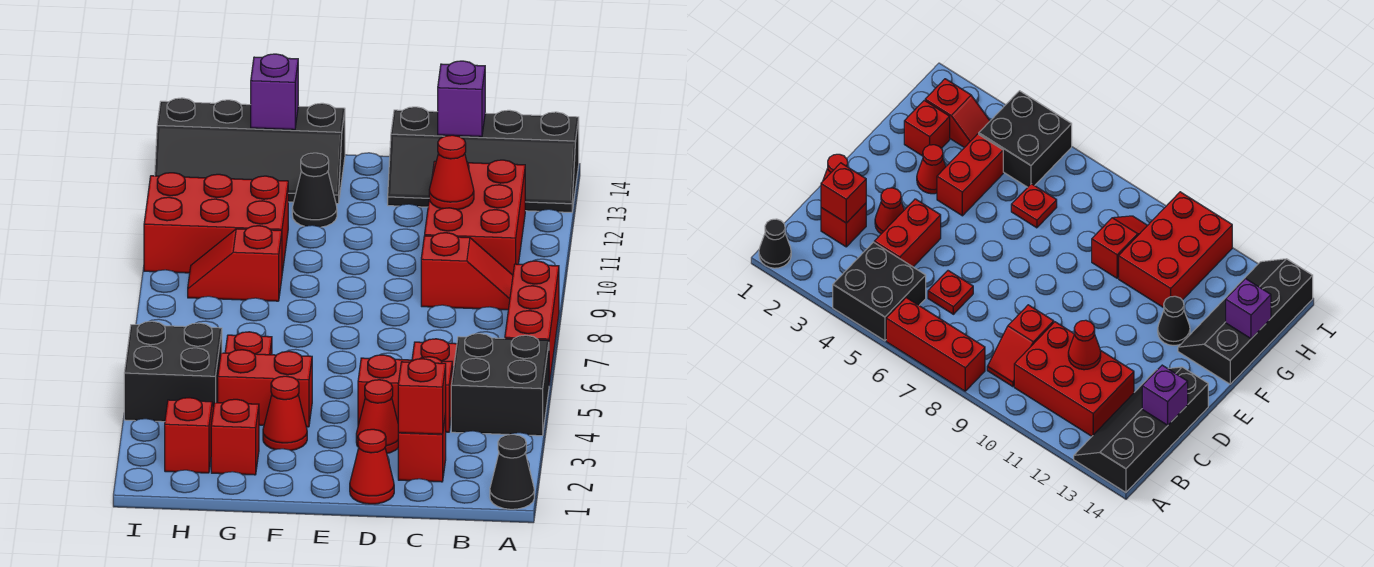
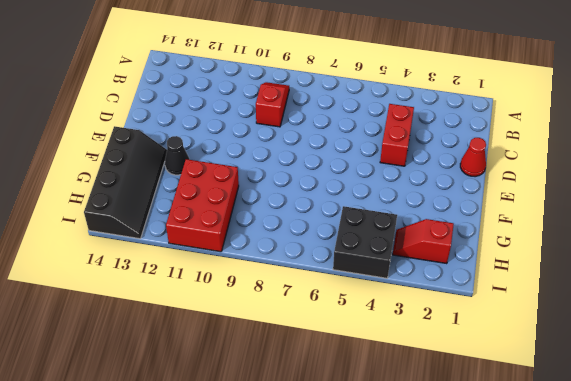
none -> black 1x1 cone [490,435,534,509]
none -> black 2x2 brick [451,334,549,436]
none -> red 1x3 brick [505,261,559,384]

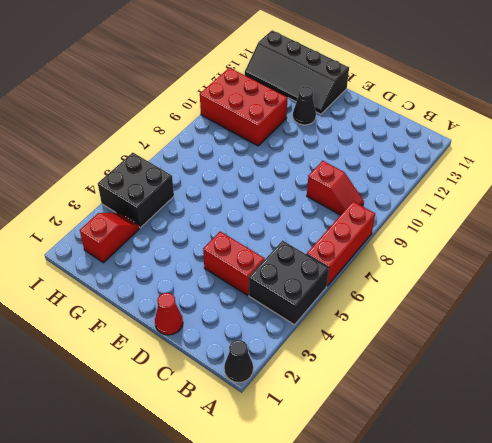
none -> black 2x4 slope [388,107,579,212]
none -> red 2x3 brick [425,160,525,275]
none -> red 1x1 brick [398,414,446,482]

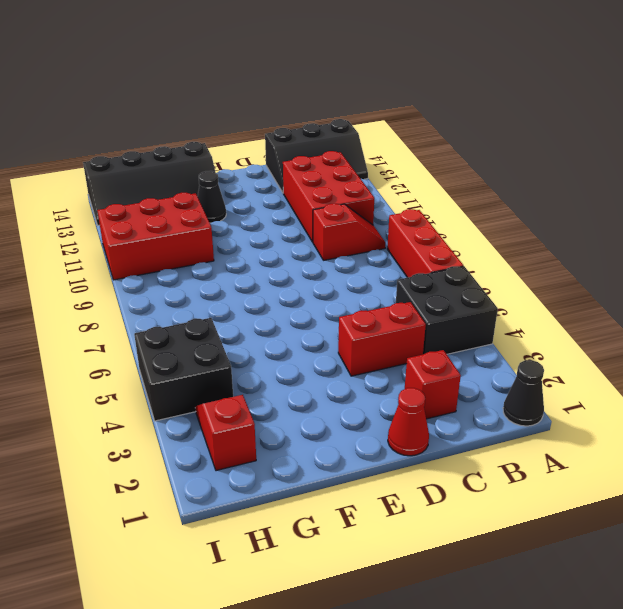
black 2x3 slope [265,119,368,192] -> black 2x4 slope [388,107,579,212]
none -> red 1x1 plate [412,339,457,377]
none -> red 1x1 cone [356,380,398,453]
none -> red 1x1 cone [263,376,307,450]

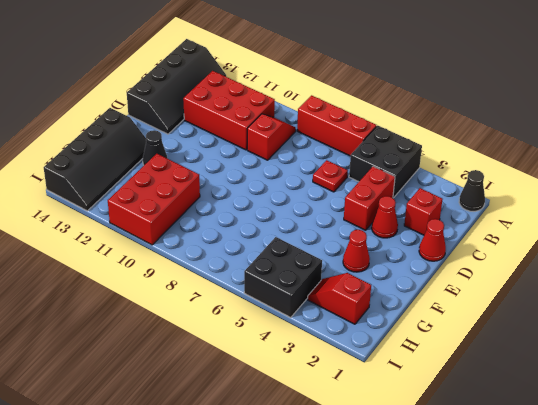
none -> red 1x2 brick [218,350,312,427]
none -> red 1x1 brick [211,399,259,475]
none -> red 1x1 plate [225,332,272,355]

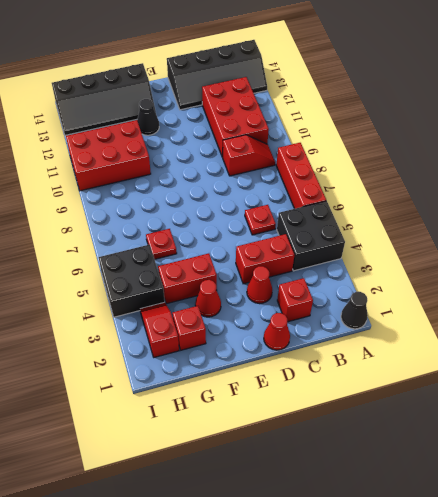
none -> red 1x2 slope [188,226,282,301]
none -> red 1x1 brick [398,359,446,434]
none -> red 1x1 cone [429,135,474,210]

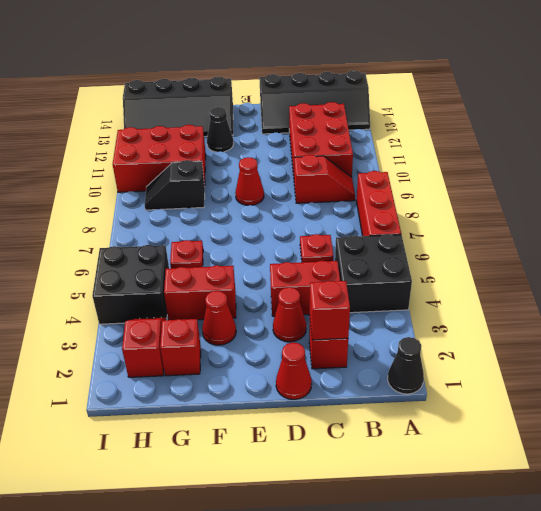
red 1x1 cone [235,157,264,205] -> red 1x1 cone moved to [429,135,474,210]
black 1x2 slope [145,160,205,210] -> red 1x2 slope [188,226,282,301]
none -> purple 1x1 brick [438,61,485,137]
none -> purple 1x1 brick [251,54,298,130]

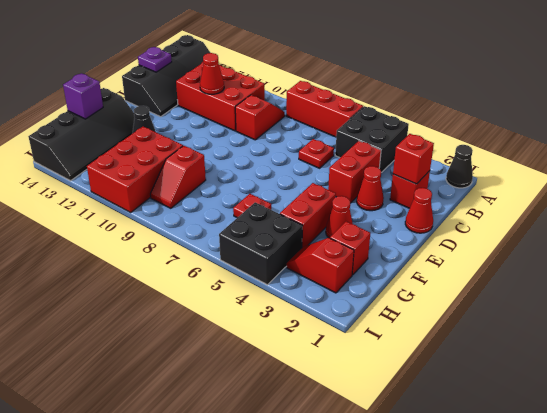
purple 1x1 plate [138,47,172,72] -> purple 1x1 brick [438,61,485,137]

